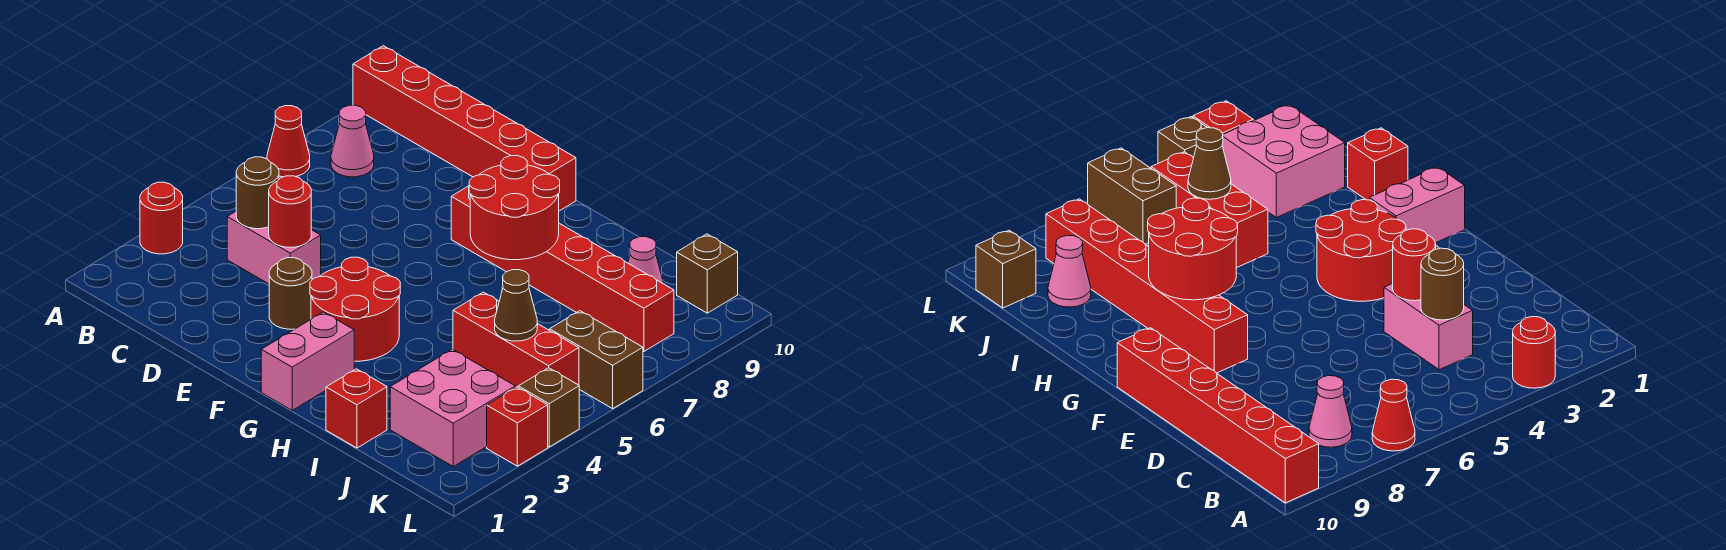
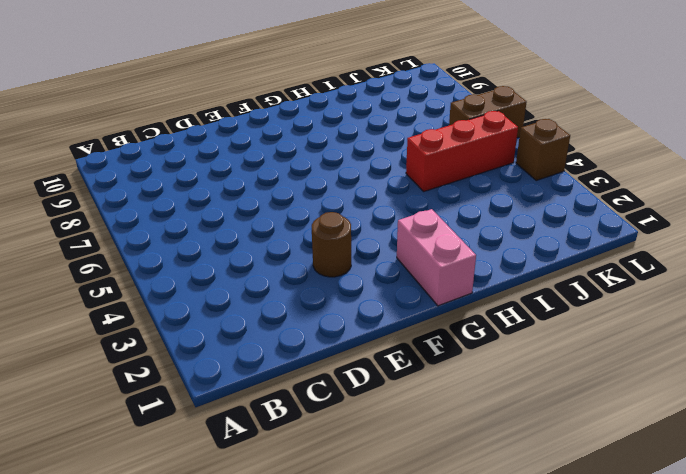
none -> red 1x1 round brick [140,182,183,254]
none -> red 1x1 cone [267,106,310,177]
none -> red 1x6 brick [353,46,576,211]

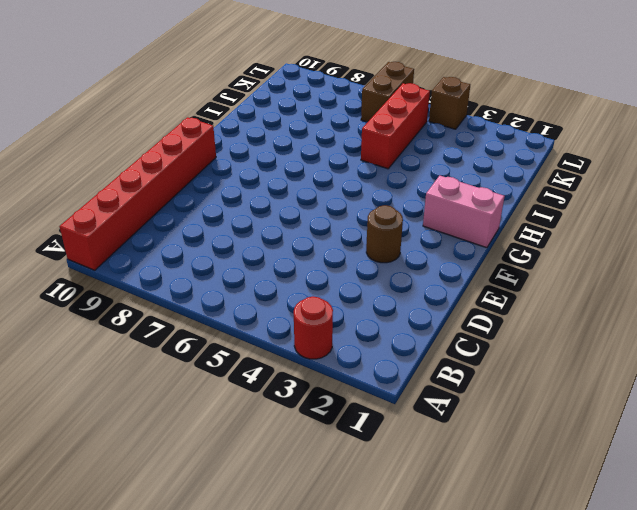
none -> red 1x1 cone [267,106,310,177]
none -> pink 1x1 cone [331,105,374,177]
none -> pink 1x2 brick [227,212,321,284]

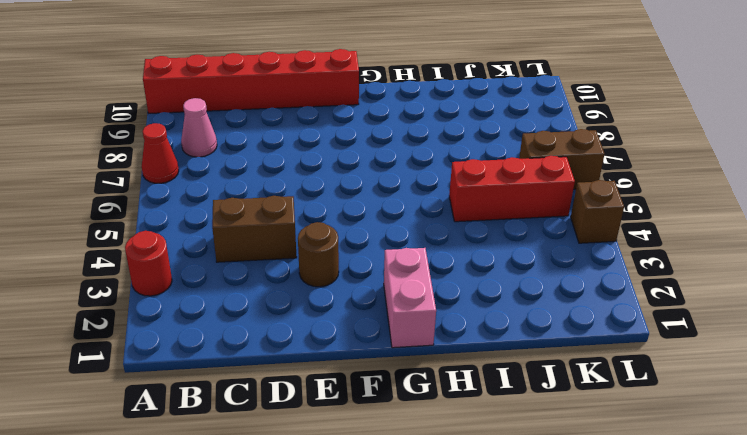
brown 1x2 brick [212,196,297,262] -> pink 1x2 brick [227,212,321,284]
none -> red 2x2 round brick [310,257,400,361]
none -> red 1x6 brick [451,186,674,352]
none -> red 1x1 brick [326,369,387,448]

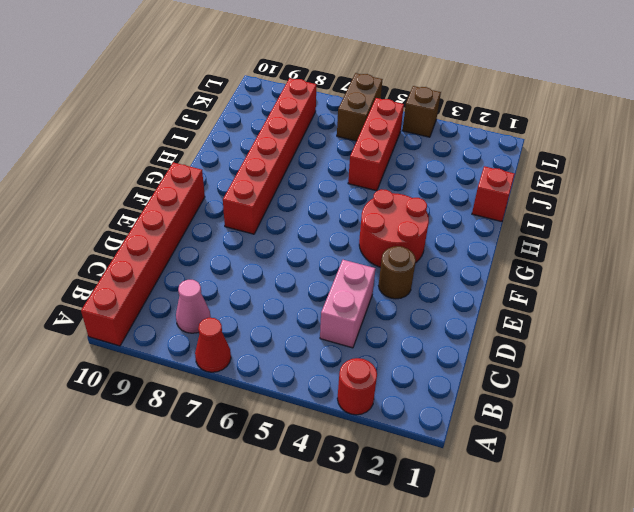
none -> pink 1x2 brick [261,312,354,410]
none -> pink 2x2 brick [390,349,515,466]
none -> pink 1x1 cone [628,237,664,284]

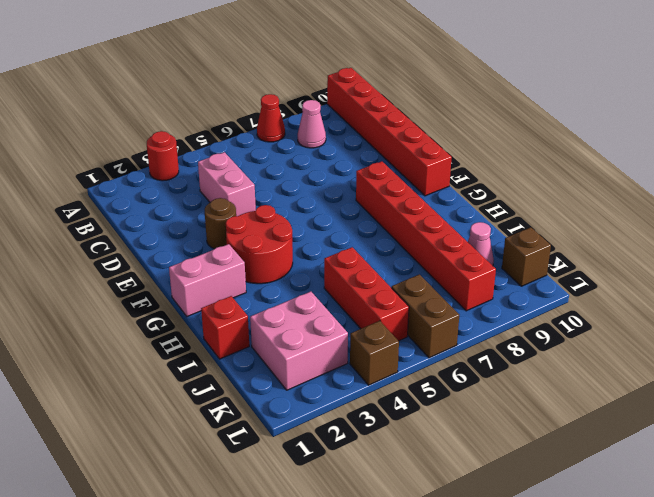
none -> red 1x1 brick [487,387,548,466]
none -> brown 1x1 round brick [236,157,279,229]
none -> red 1x1 round brick [269,176,311,247]

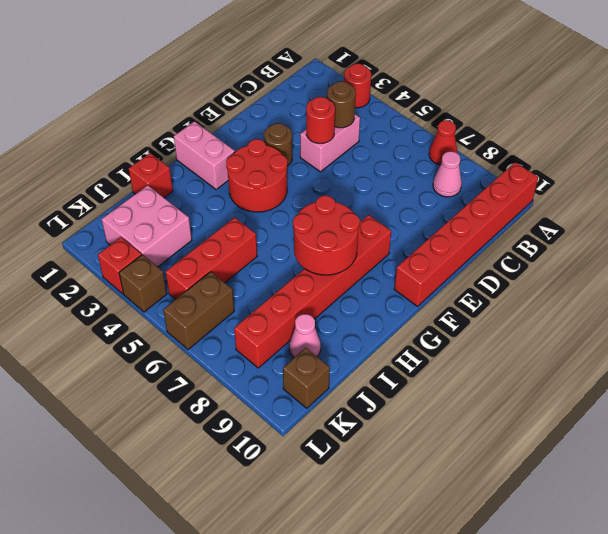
none -> brown 1x1 cone [495,270,537,341]

